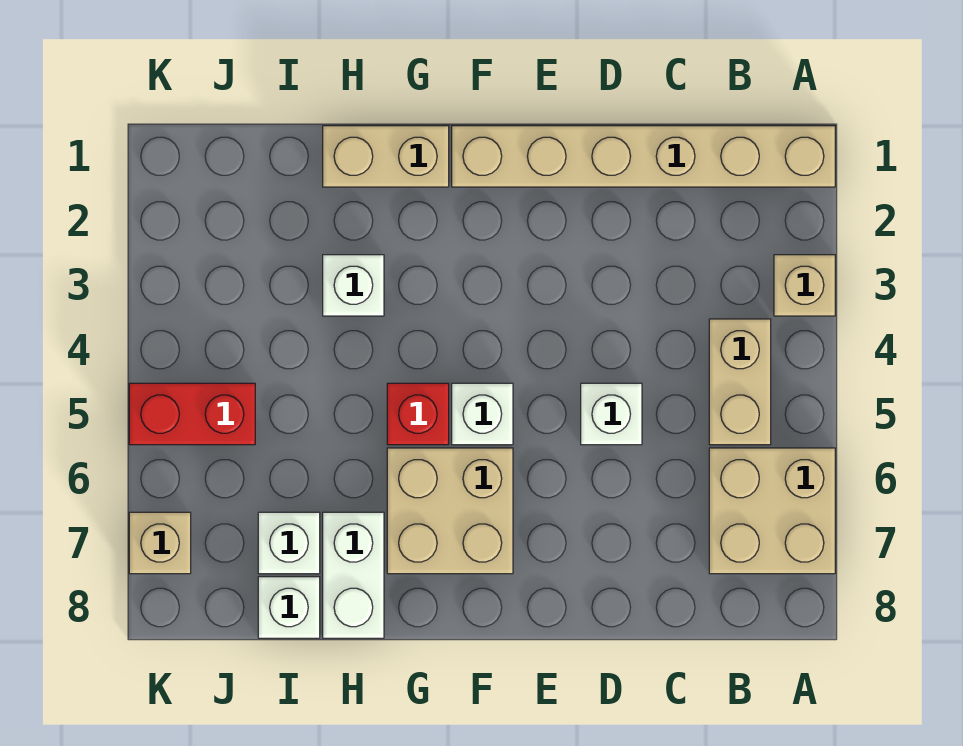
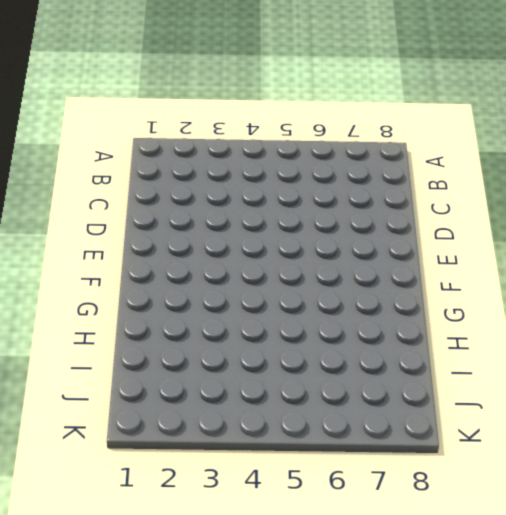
none -> tan 1x6 brick [452,126,835,187]
none -> tan 1x1 brick [774,255,835,316]
none -> tan 2x2 brick [709,448,835,574]

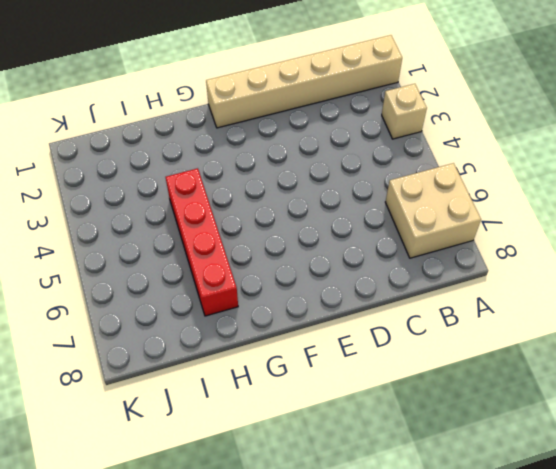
red 1x4 brick [166,168,238,316] -> white 1x2 brick [323,512,384,638]
none -> tan 1x2 brick [709,319,771,445]
none -> white 1x1 brick [581,383,642,445]
none -> white 1x1 brick [452,383,513,445]

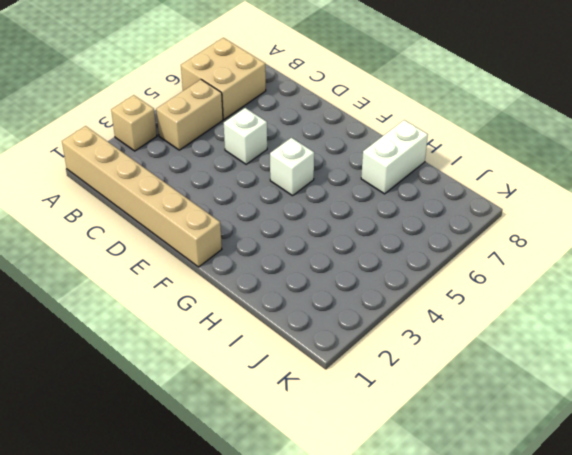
none -> tan 2x2 brick [387,448,513,574]
none -> tan 1x2 brick [323,126,449,187]
none -> red 1x1 brick [387,383,449,445]

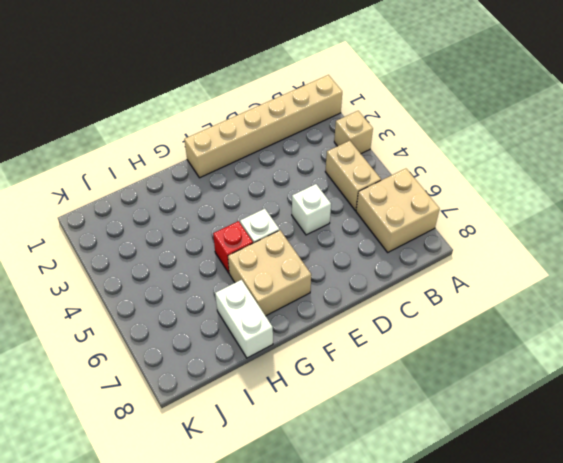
none -> tan 1x2 brick [323,126,449,187]
none -> white 1x1 brick [323,255,384,316]
none -> white 1x1 brick [258,512,320,574]

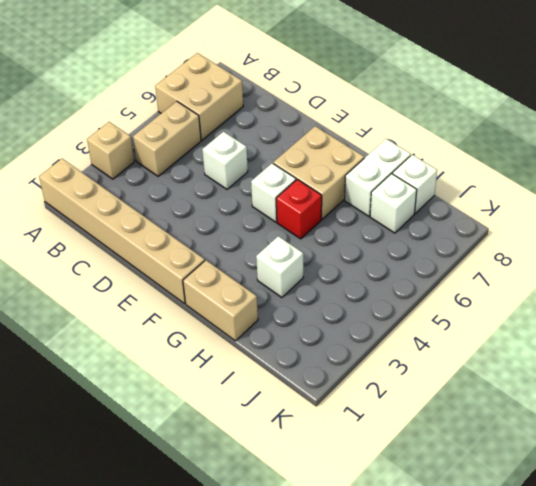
none -> red 1x2 brick [129,383,255,445]
none -> tan 1x1 brick [129,512,191,574]

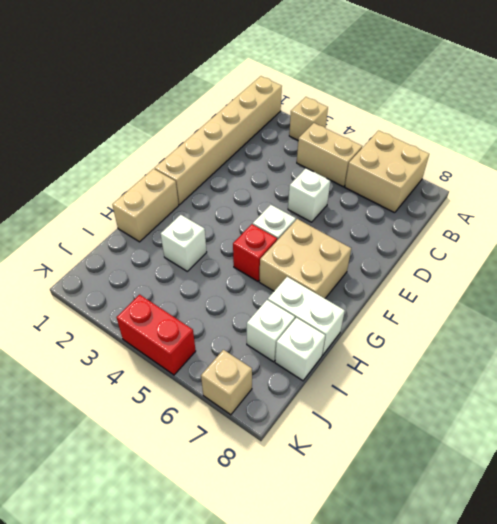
red 1x2 brick [117,295,196,375] -> red 1x2 brick turned to [129,383,255,445]

